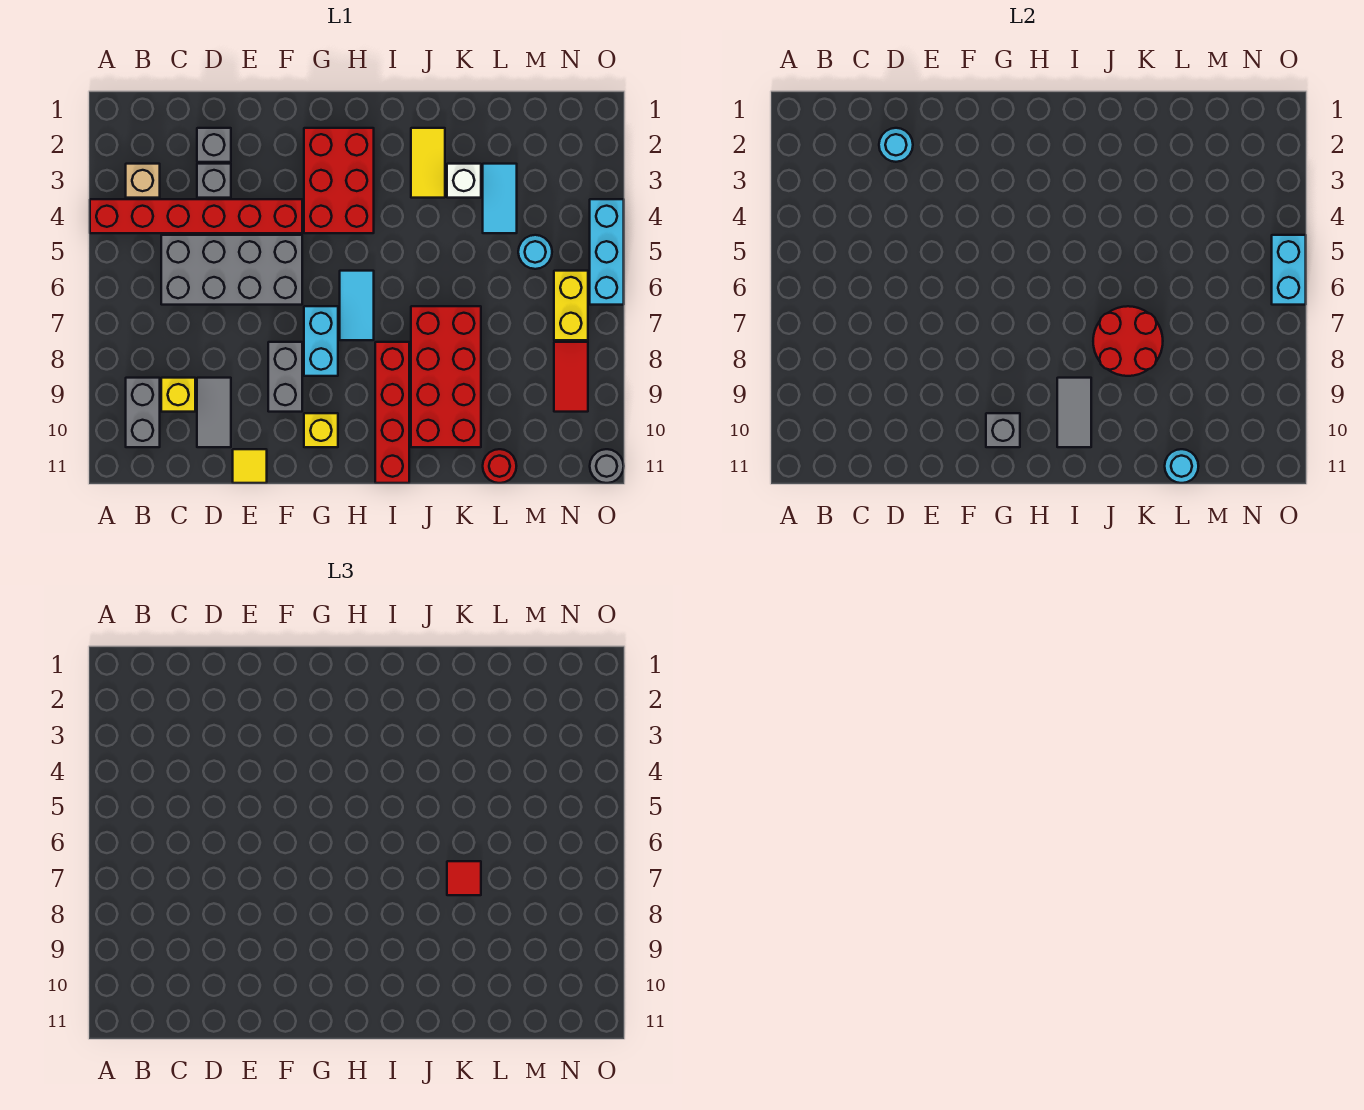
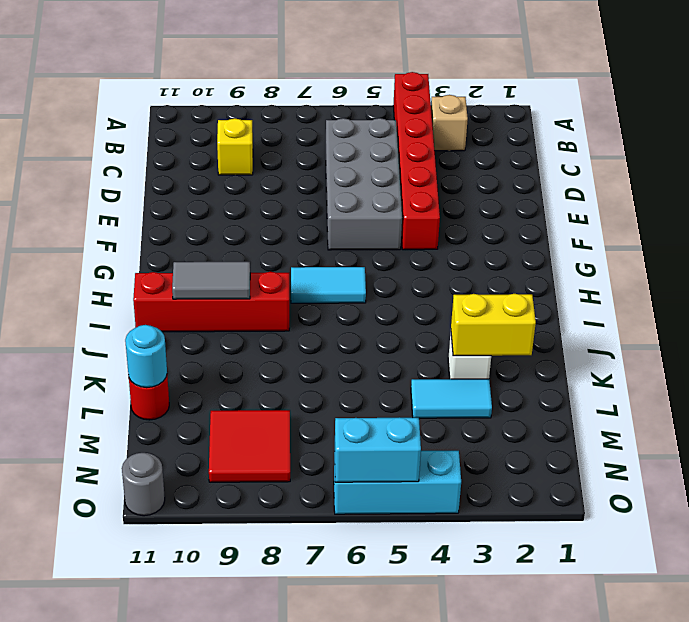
yellow 1x2 brick [451,294,536,356] -> yellow 1x2 brick moved to [554,271,588,340]
red 2x2 tile [209,410,290,482] -> red 1x2 tile [554,342,588,412]
none -> grey 1x2 brick [126,378,160,447]
none -> grey 1x1 brick [197,128,231,162]
none -> grey 1x1 brick [197,164,231,198]
none -> grey 1x2 tile [197,378,231,447]

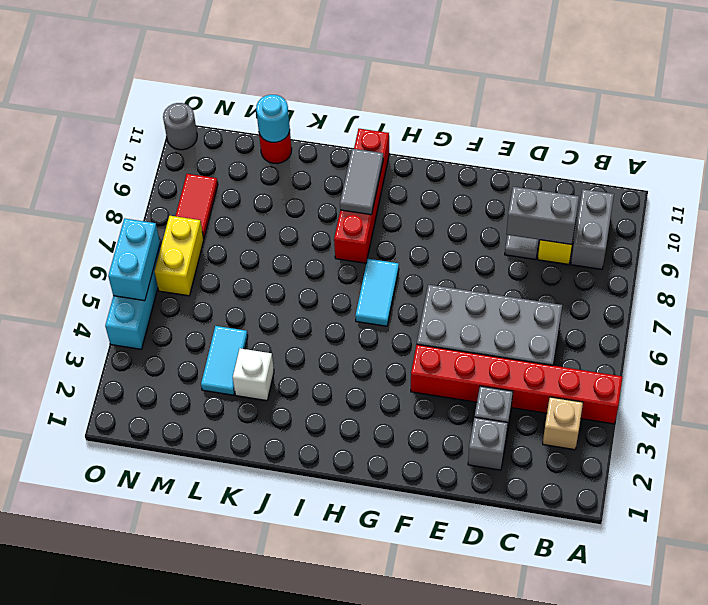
grey 1x2 brick [506,187,579,244] -> grey 1x2 brick turned to [268,342,302,412]
none -> yellow 1x1 tile [233,449,267,483]
none -> red 2x3 brick [304,128,374,233]
none -> cyan 1x2 brick [304,306,338,376]
none -> yellow 1x1 brick [304,413,338,447]

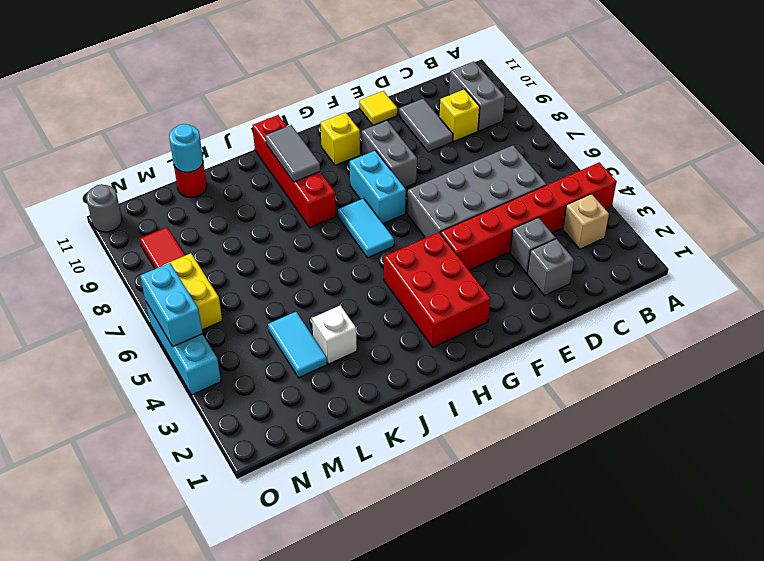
none -> yellow 1x2 tile [411,128,445,198]
none -> red 2x4 brick [411,306,481,447]
none -> cyan 1x1 round brick [518,235,552,269]
none -> cyan 1x1 round brick [879,128,913,162]

